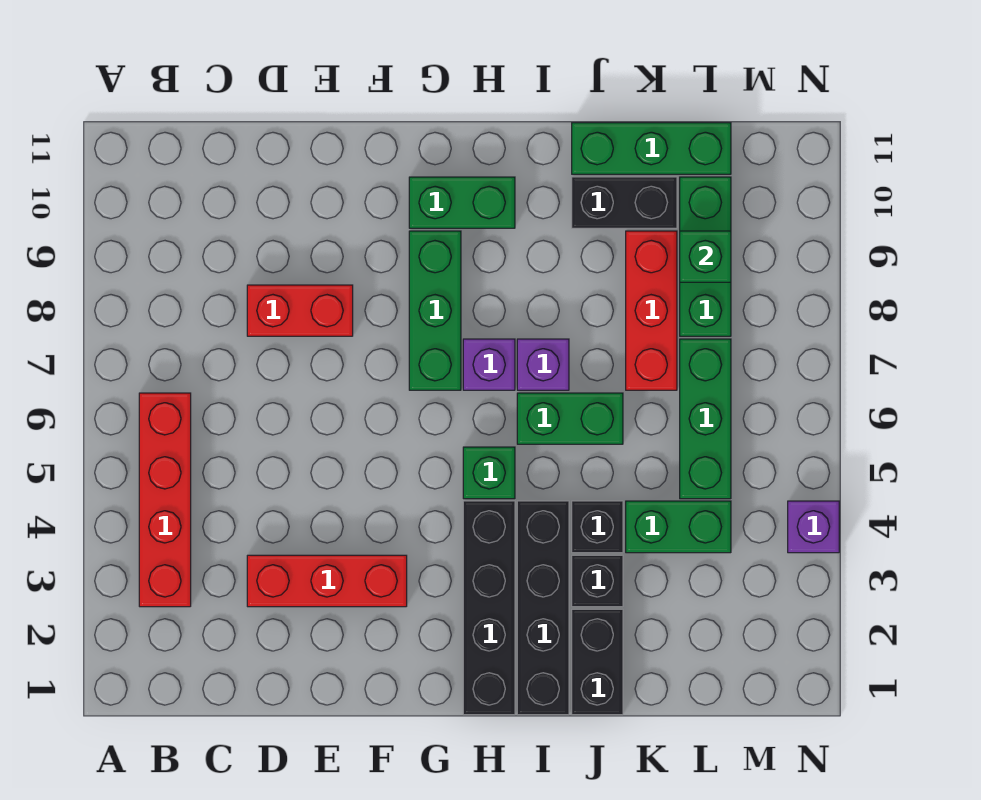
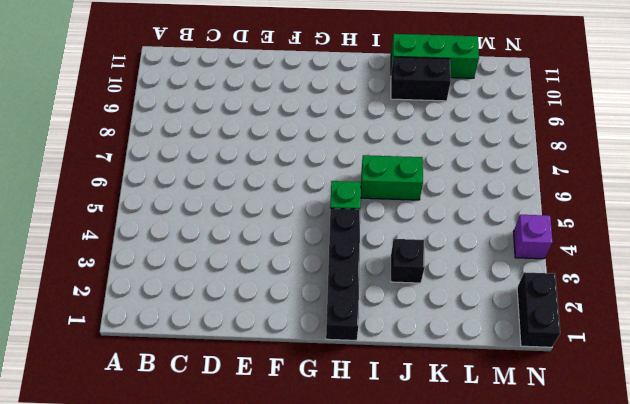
black 1x2 brick [517,272,560,347] -> black 1x2 brick moved to [572,609,623,715]
none -> red 1x4 brick [139,393,191,607]
none -> red 1x3 brick [247,555,407,607]
none -> red 1x2 brick [247,285,353,336]

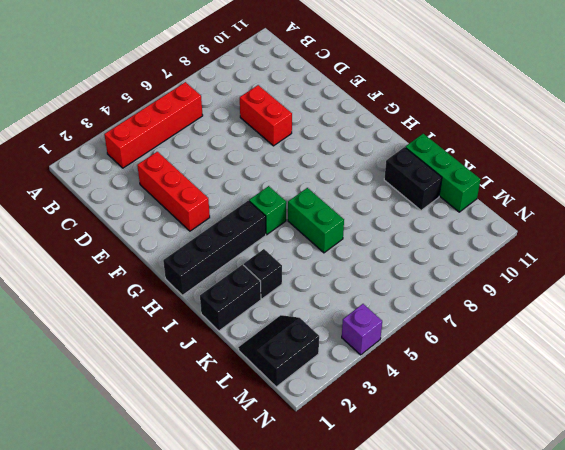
black 2x2 slope [238,315,319,387] -> none
none -> green 1x3 brick [409,231,461,390]
none -> green 1x2 brick [409,177,515,228]
none -> purple 1x1 brick [463,339,515,390]

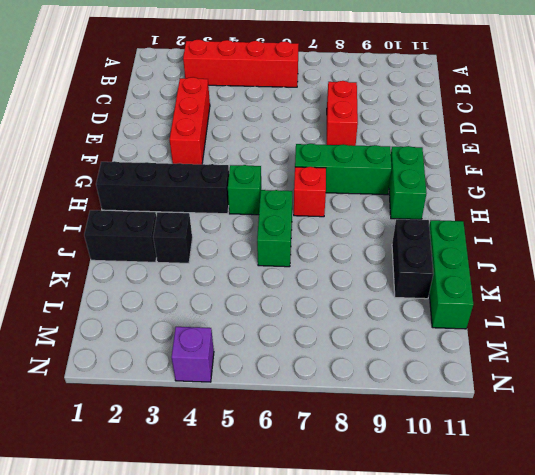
red 1x1 brick [294,167,326,217] -> purple 1x1 brick [463,339,515,390]
none -> black 1x4 brick [517,501,569,715]
none -> purple 1x1 brick [517,339,569,390]
none -> black 1x1 brick [572,501,623,553]

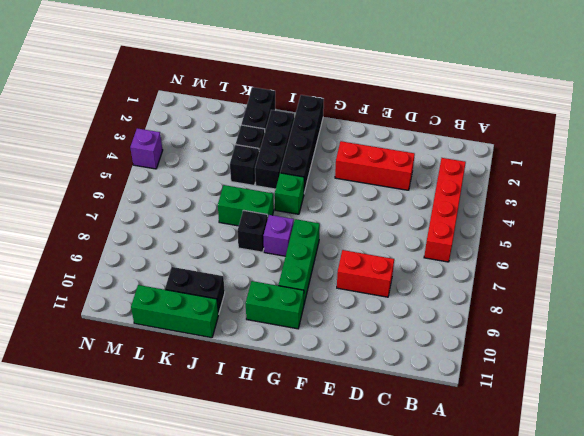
black 1x3 brick [255,110,294,189] -> black 1x4 brick [517,501,569,715]
black 1x1 brick [237,210,268,252] -> purple 1x1 brick [517,339,569,390]
none -> green 1x2 brick [626,501,731,553]
none -> red 1x3 brick [626,231,677,390]
none -> green 1x3 brick [680,339,731,499]

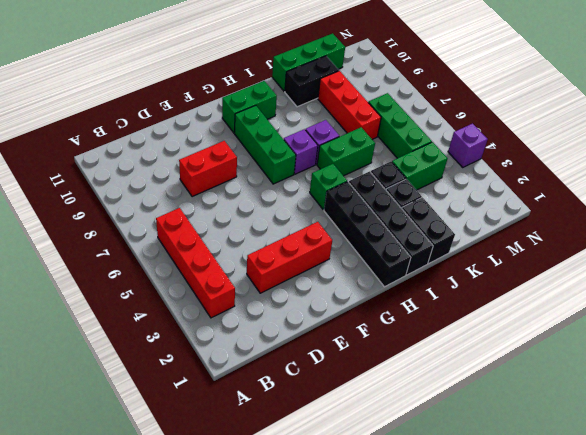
none -> green 1x3 brick [680,177,731,336]
none -> green 1x1 brick [680,231,731,282]

